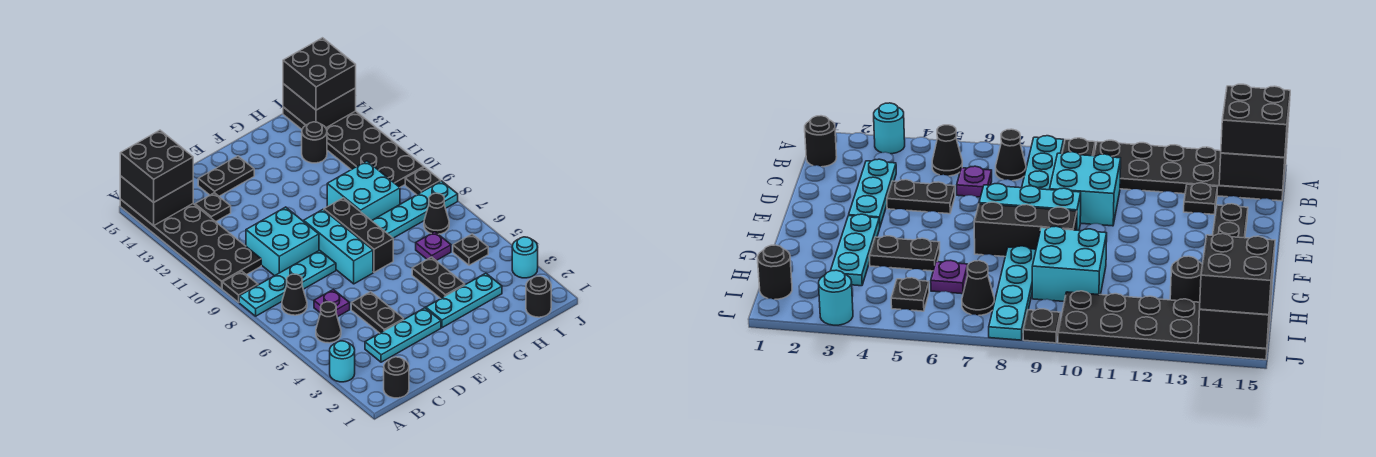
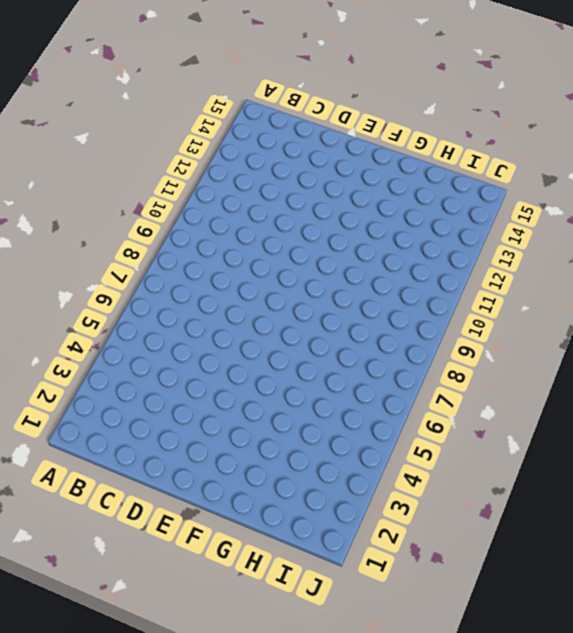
none -> cyan 1x1 round brick [330,341,355,382]
none -> cyan 1x4 plate [239,250,336,316]
none -> black 1x1 plate [222,271,258,302]
none -> black 2x6 plate [120,199,261,289]

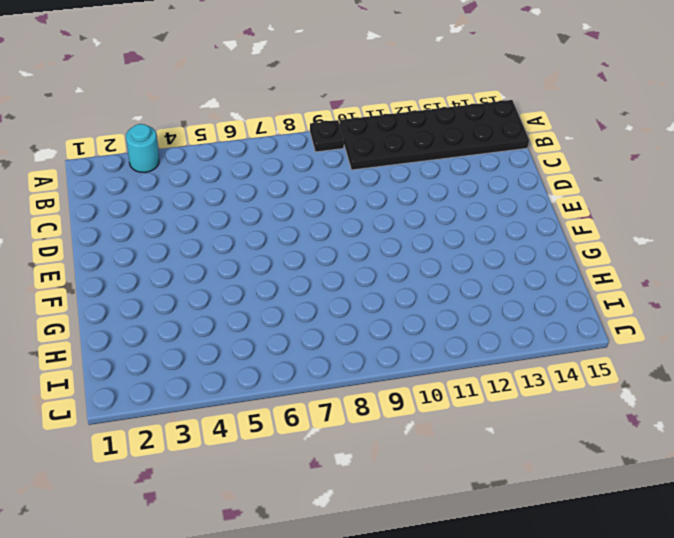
none -> cyan 1x4 plate [239,250,336,316]
none -> black 1x1 round brick [384,357,409,398]
none -> black 1x1 cone [316,302,341,343]
none -> black 1x1 cone [282,274,307,315]

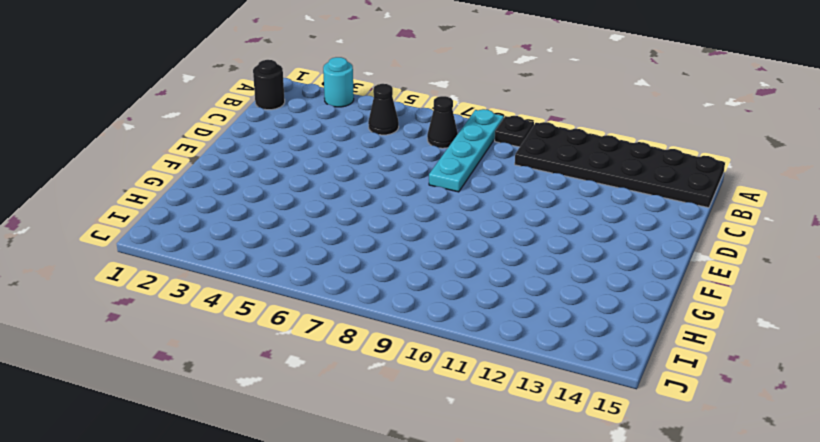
none -> cyan 1x3 plate [365,308,441,362]
none -> purple 1x1 plate [314,289,350,317]
none -> cyan 2x2 brick [246,207,319,276]
none -> black 1x1 plate [195,193,231,222]

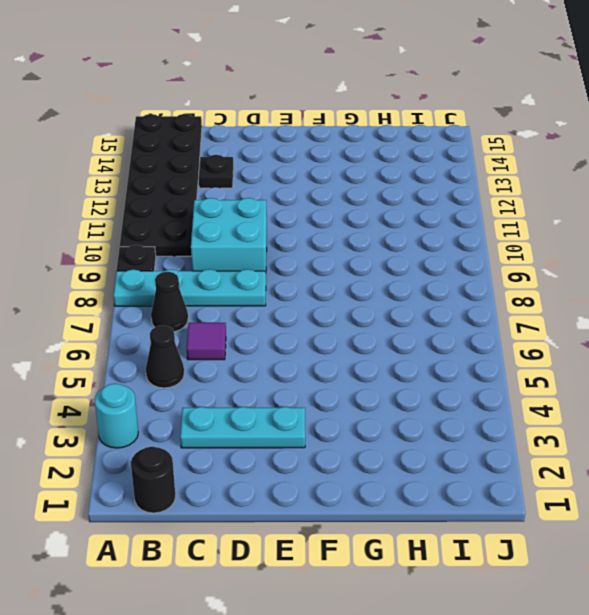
purple 1x1 tile [187,323,226,360] -> purple 1x1 plate [314,289,350,317]
none -> black 1x2 plate [351,292,404,333]
none -> black 1x2 plate [198,156,254,196]
none -> cyan 1x3 brick [304,210,373,284]
none -> cyan 1x3 plate [426,273,502,328]

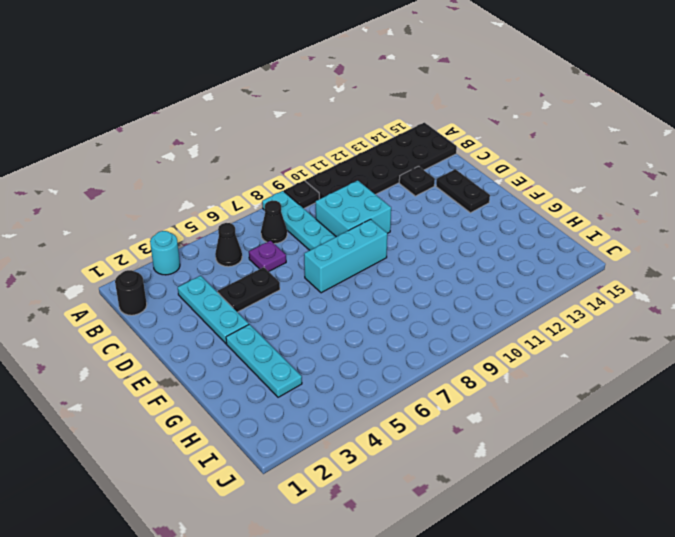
none -> black 1x3 brick [324,198,393,272]
none -> black 1x2 plate [412,257,465,298]
none -> cyan 1x4 plate [372,181,458,238]
none -> cyan 2x2 brick [327,161,400,221]

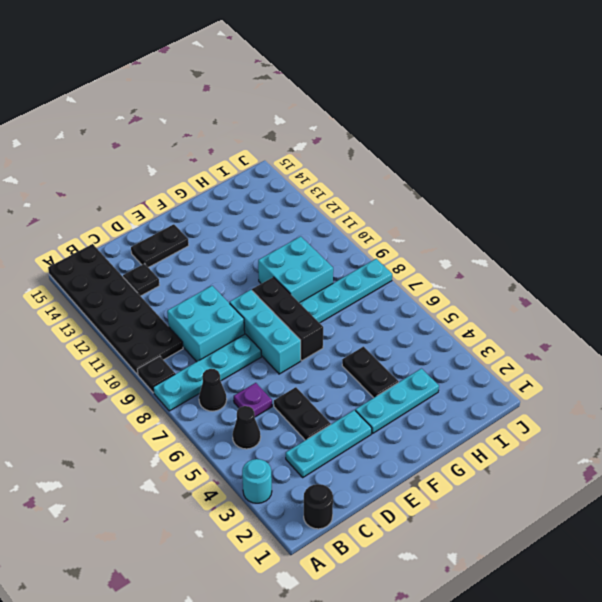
none -> purple 1x1 plate [416,232,451,261]
none -> black 1x1 round brick [302,122,327,163]
none -> black 1x1 round brick [526,276,551,317]
none -> black 1x1 plate [453,234,488,265]

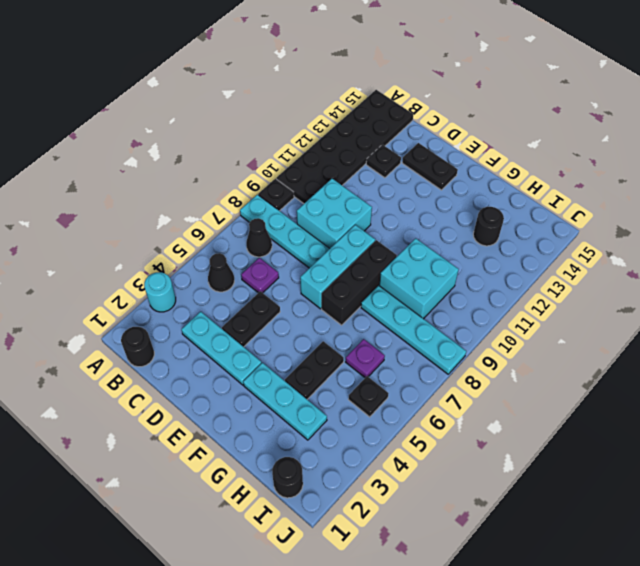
none -> black 1x1 cone [424,193,449,234]
none -> black 2x6 plate [283,107,424,187]
none -> cyan 1x1 round brick [512,237,538,278]
none -> black 1x1 plate [405,167,441,195]

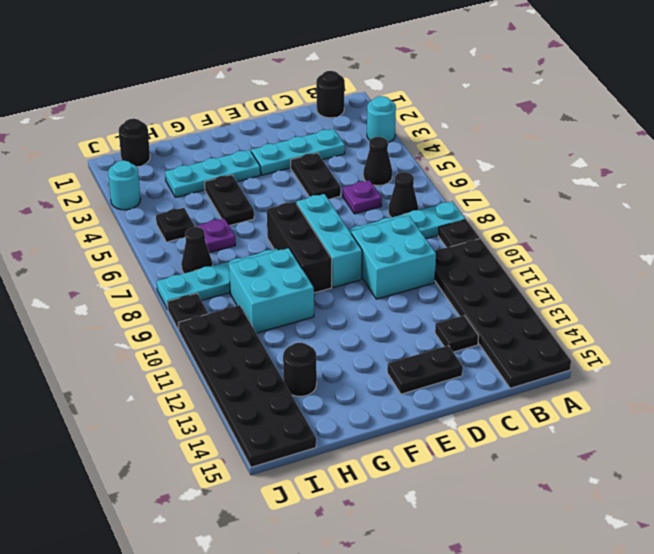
none -> black 2x2 brick [120,176,193,226]
none -> black 2x2 brick [283,84,356,128]
none -> black 2x2 brick [120,130,193,202]
none -> black 2x2 brick [283,38,356,110]

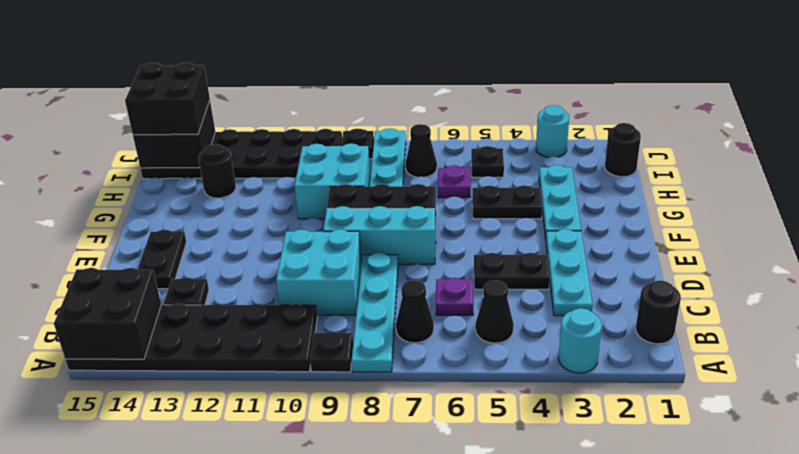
none -> black 2x2 brick [120,130,193,202]

